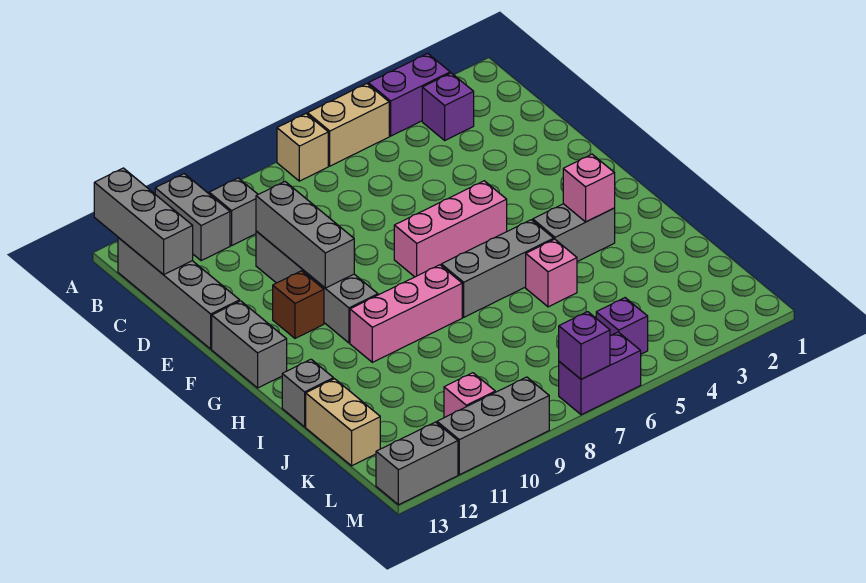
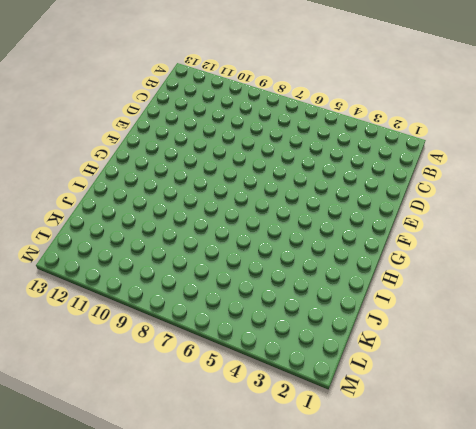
none -> purple 1x2 brick [368,54,450,136]
none -> tan 1x2 brick [307,84,389,166]
none -> tan 1x1 brick [277,114,328,181]

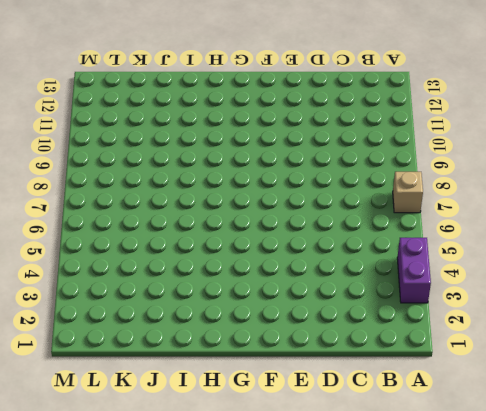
none -> tan 1x2 brick [307,84,389,166]
none -> grey 1x2 brick [155,174,230,261]
none -> purple 1x1 brick [422,73,474,140]

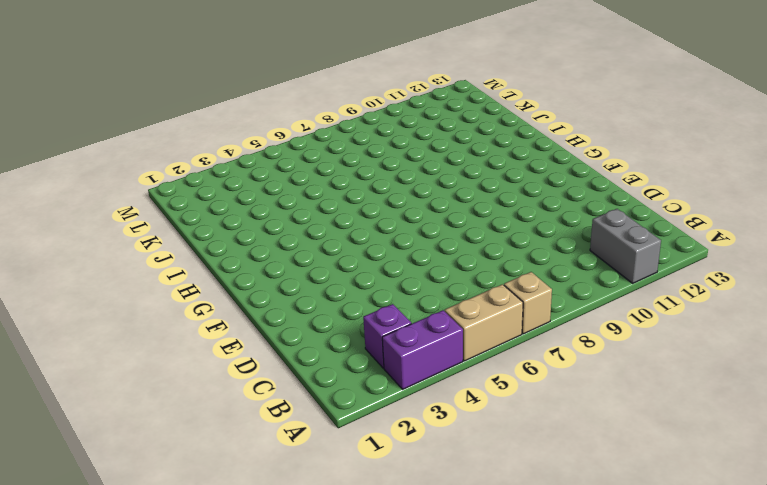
none -> grey 1x1 brick [209,178,258,246]
none -> grey 1x4 brick [118,237,240,349]
none -> grey 1x4 brick [256,231,378,343]

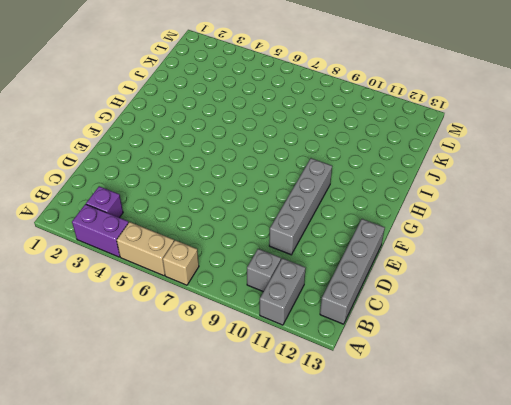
none -> pink 1x3 brick [394,181,507,277]
none -> brown 1x1 brick [273,271,324,338]
none -> grey 1x2 brick [212,301,287,388]

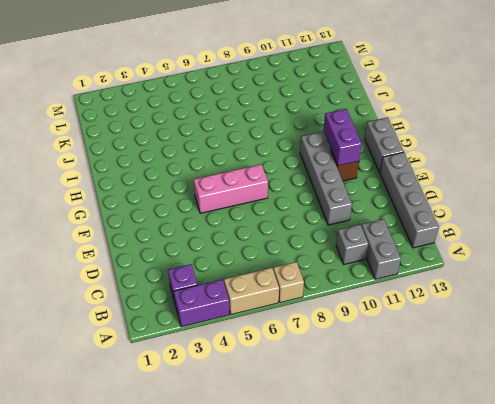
purple 1x2 brick [323,109,362,166] -> purple 1x2 brick turned to [559,332,641,415]
none -> grey 1x2 brick [533,204,615,262]
none -> grey 1x3 brick [441,220,554,317]
none -> pink 1x3 brick [350,265,462,362]

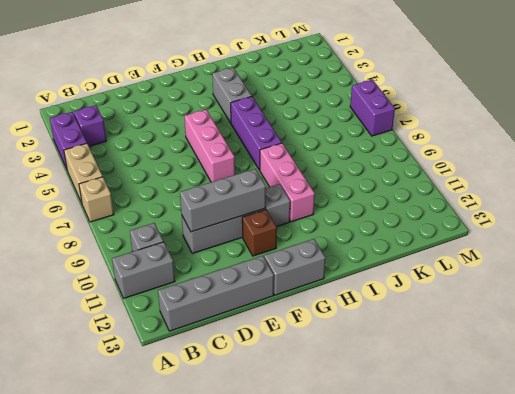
purple 1x3 brick [231,97,282,170] -> grey 1x3 brick [441,220,554,317]
none -> pink 1x1 brick [526,239,577,307]
none -> grey 1x1 brick [282,359,334,427]
none -> tan 1x2 brick [306,379,380,466]

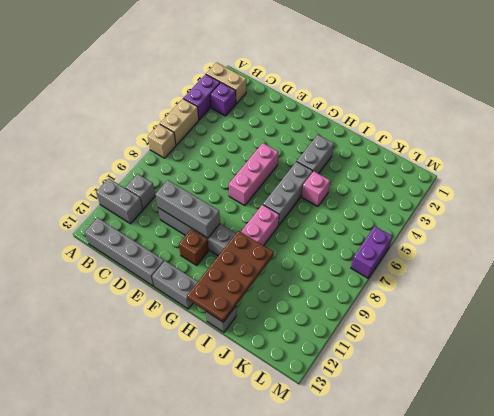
tan 1x2 brick [206,62,246,104] -> tan 1x2 brick moved to [306,379,380,466]
brown 2x4 plate [187,231,274,322] -> none
none -> purple 1x1 brick [596,298,648,354]
none -> pink 1x1 brick [444,373,495,418]
none -> grey 1x3 brick [437,377,549,475]

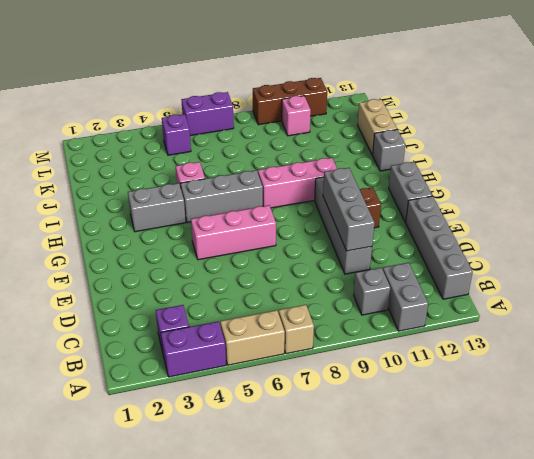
brown 1x3 brick [253,78,327,125] -> grey 1x3 brick [437,377,549,475]
none -> grey 1x2 brick [376,422,458,505]
none -> grey 1x3 brick [94,168,193,275]
none -> pink 1x1 brick [563,154,615,222]

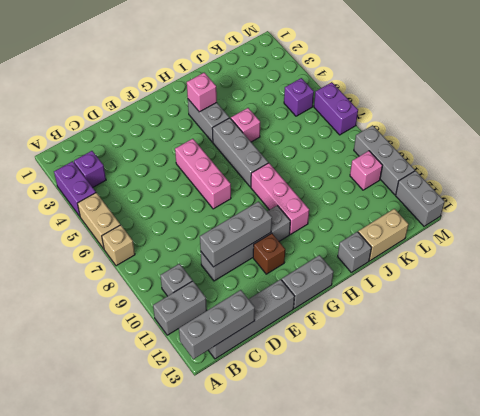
none -> purple 1x1 brick [559,312,610,379]

